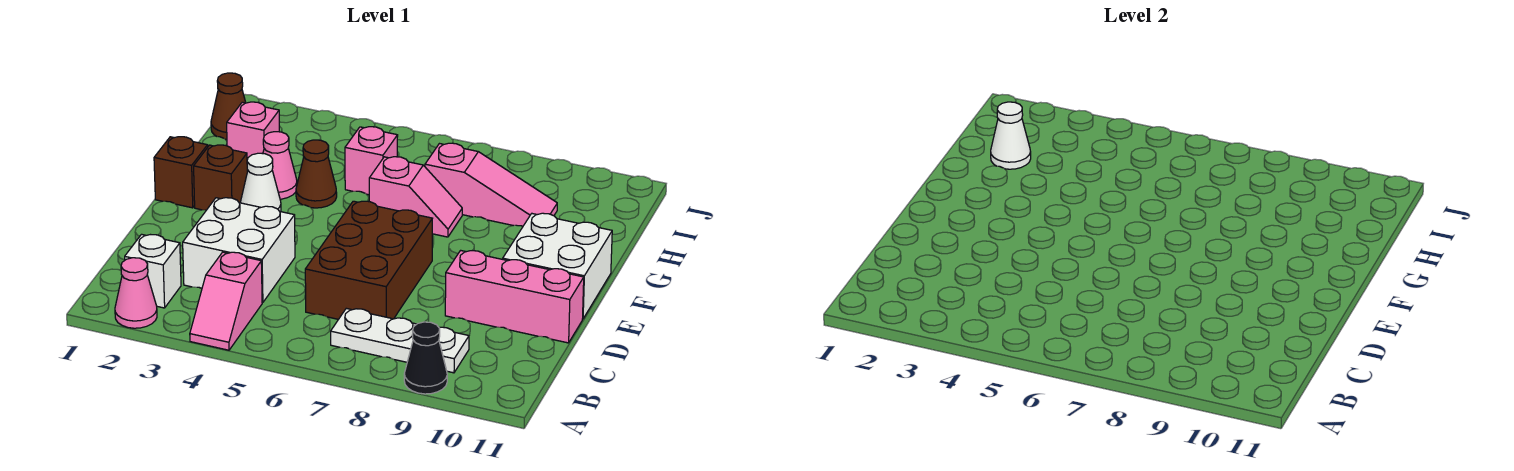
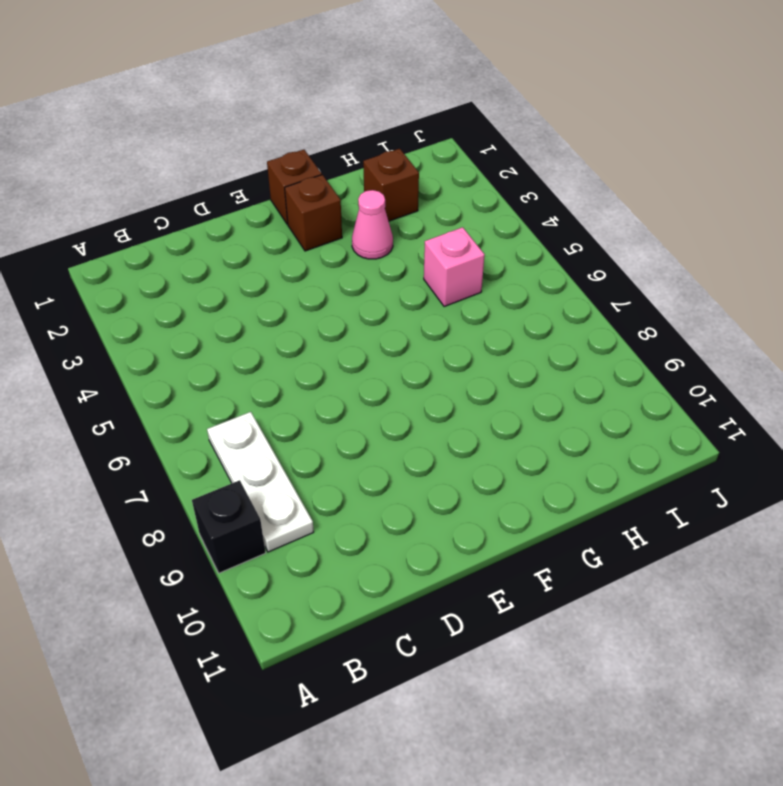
black 1x1 brick [192,480,266,573] -> black 1x1 cone [404,322,447,394]
brown 1x1 brick [363,149,419,221] -> pink 1x1 brick [227,102,279,160]
none -> pink 1x1 cone [115,258,157,328]
none -> pink 1x2 slope [190,252,262,350]
none -> white 1x1 brick [125,234,181,308]

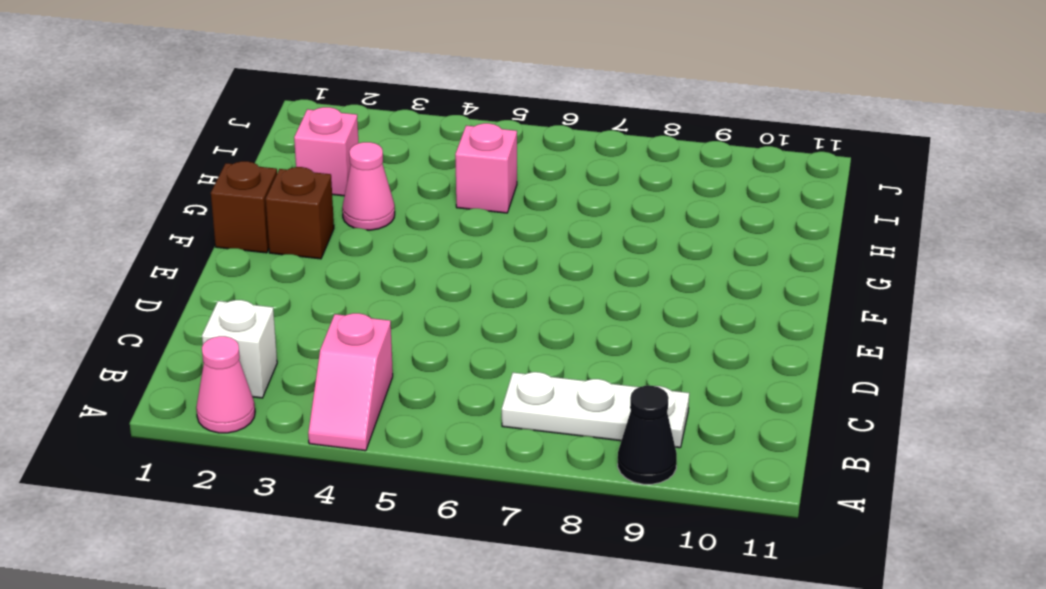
none -> white 2x2 brick [183,198,295,303]
none -> brown 2x3 brick [305,201,432,319]
none -> pink 1x3 brick [445,250,584,343]

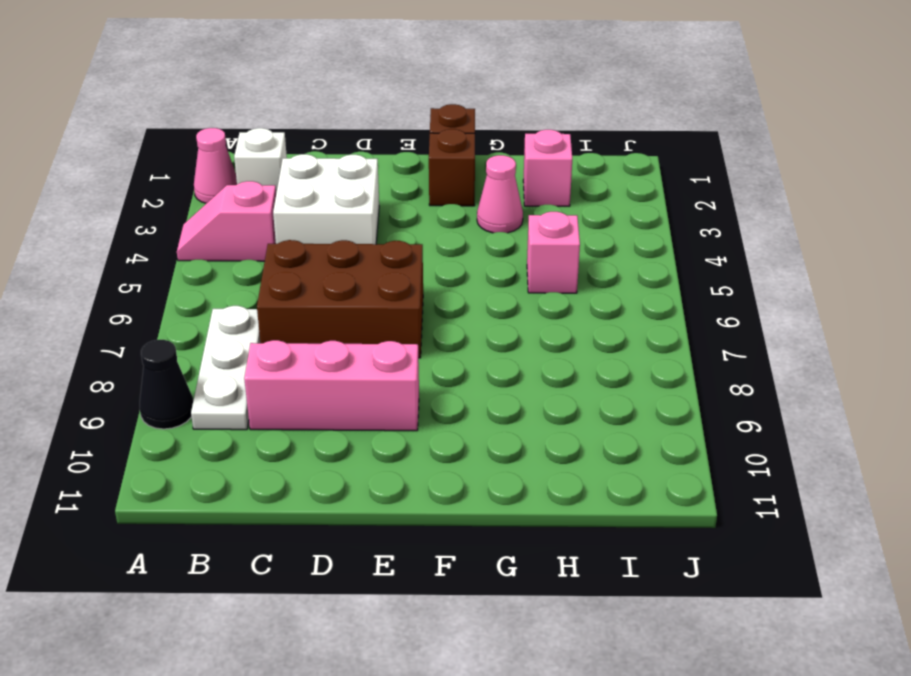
pink 1x3 brick [244,340,419,431] -> pink 1x3 brick turned to [445,250,584,343]
none -> white 2x2 brick [503,213,612,319]
none -> white 1x1 cone [240,153,281,212]
none -> brown 1x1 cone [296,140,337,208]

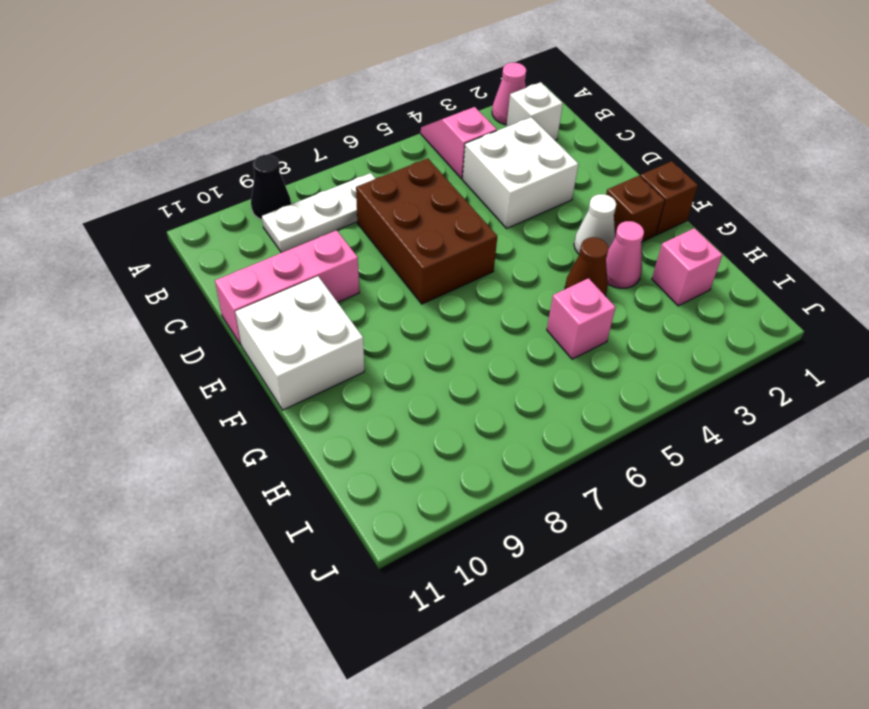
none -> pink 1x2 slope [369,157,462,237]
none -> pink 1x3 slope [425,143,557,226]
none -> brown 1x1 cone [211,73,246,139]

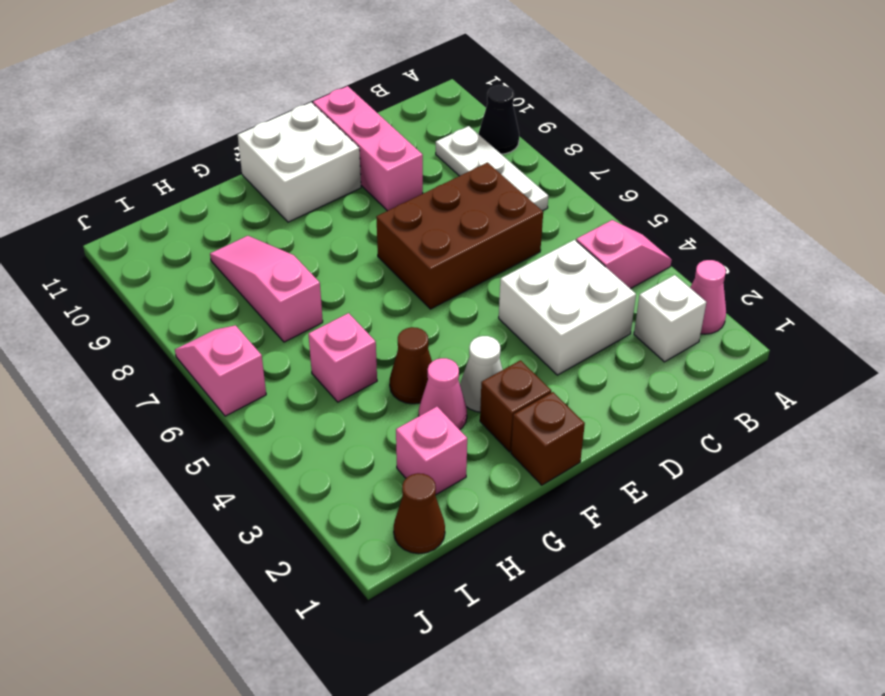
pink 1x2 slope [175,325,266,416] -> pink 1x2 slope moved to [369,157,462,237]
none -> white 1x1 cone [991,102,1031,169]

